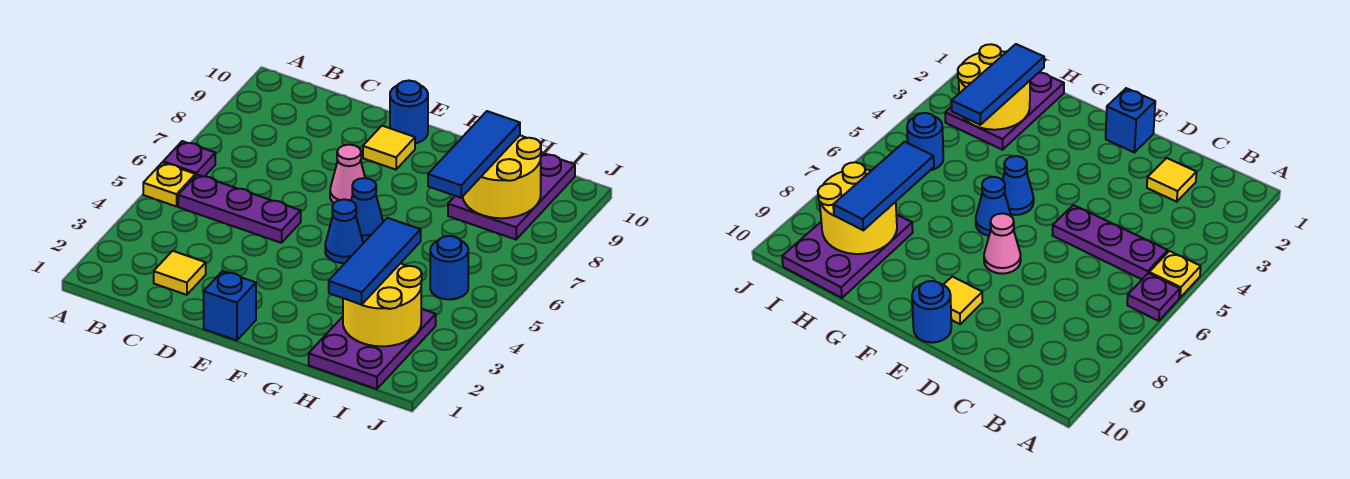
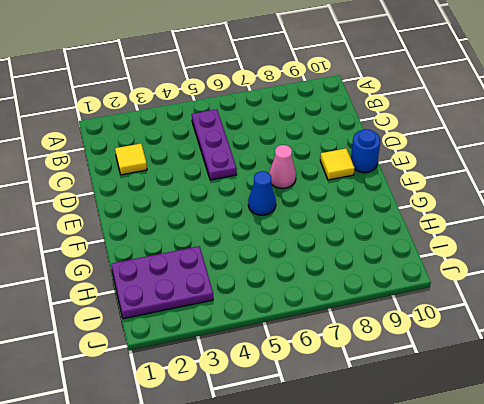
none -> yellow 1x1 plate [143,162,196,206]
none -> purple 1x1 plate [163,141,215,176]
none -> blue 1x1 brick [204,271,256,341]

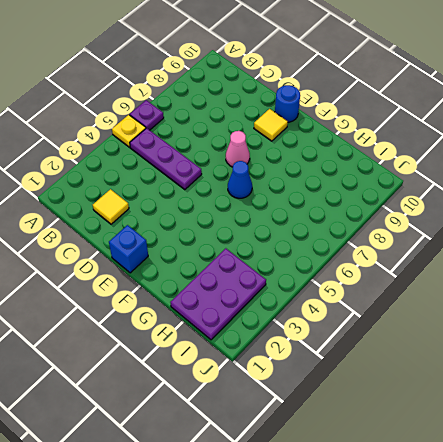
none -> blue 1x1 cone [325,199,363,263]
none -> purple 2x3 plate [448,153,575,239]
none -> blue 1x1 round brick [430,236,468,299]

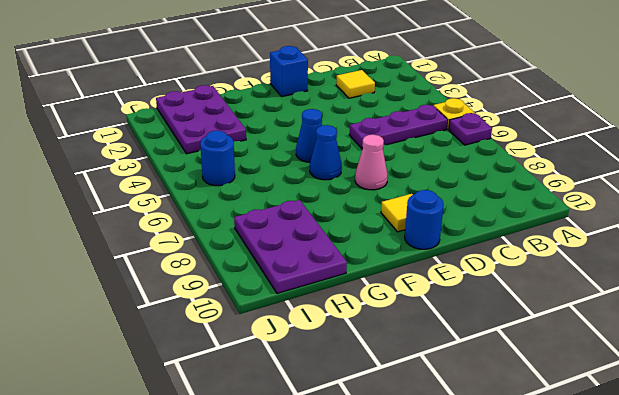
none -> yellow 2x2 round brick [343,263,422,346]
none -> yellow 2x2 round brick [463,135,541,218]
none -> blue 1x3 tile [329,218,421,305]

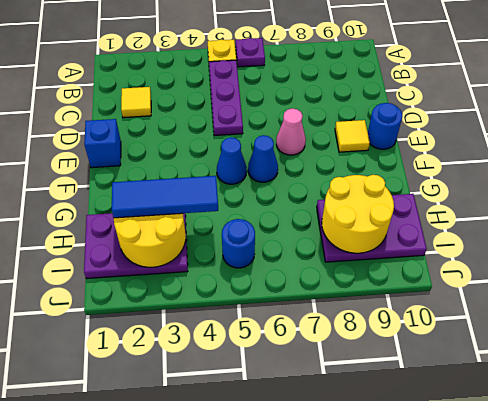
none -> blue 1x3 tile [428,111,520,198]

